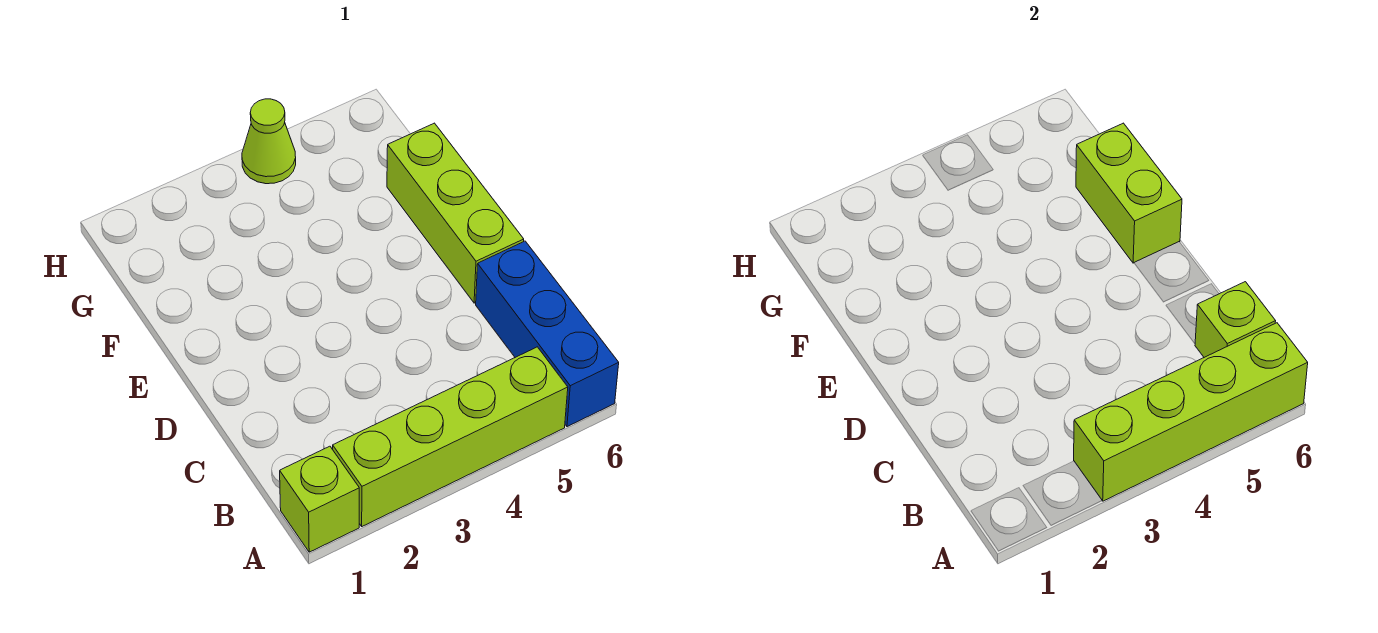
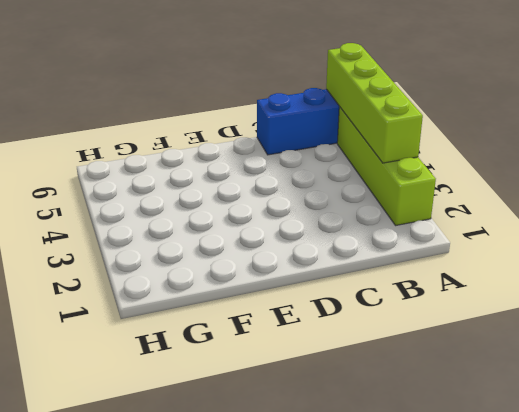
none -> lime 1x1 brick [280,446,359,552]
none -> lime 1x3 brick [387,123,524,303]

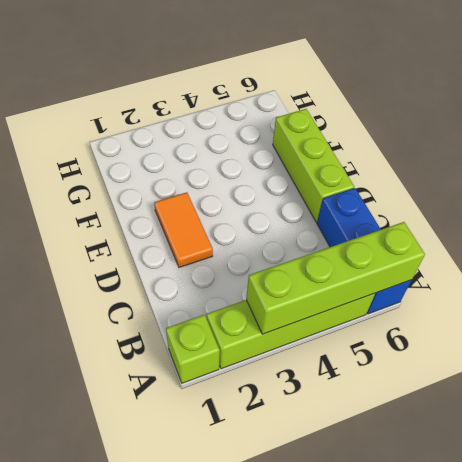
orange 1x2 tile [154,192,213,267] -> none
none -> lime 1x1 cone [242,99,296,184]
none -> lime 1x1 brick [1195,282,1276,357]

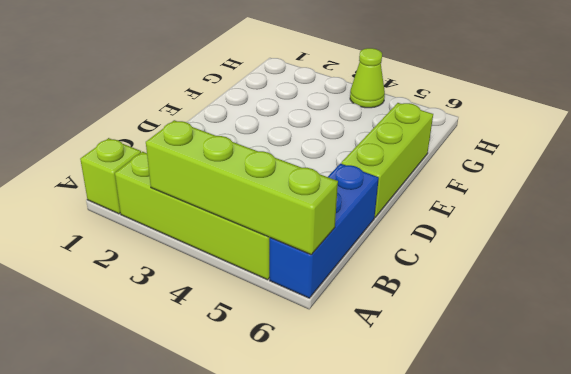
none -> lime 1x1 brick [1195,282,1276,357]
none -> lime 1x2 brick [1076,123,1182,263]

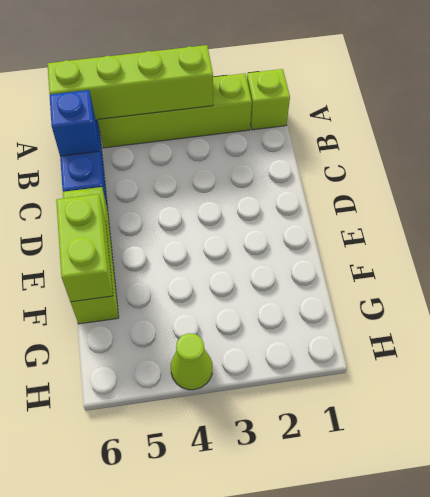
blue 1x1 brick [50,90,99,156] -> lime 1x1 brick [1195,282,1276,357]

